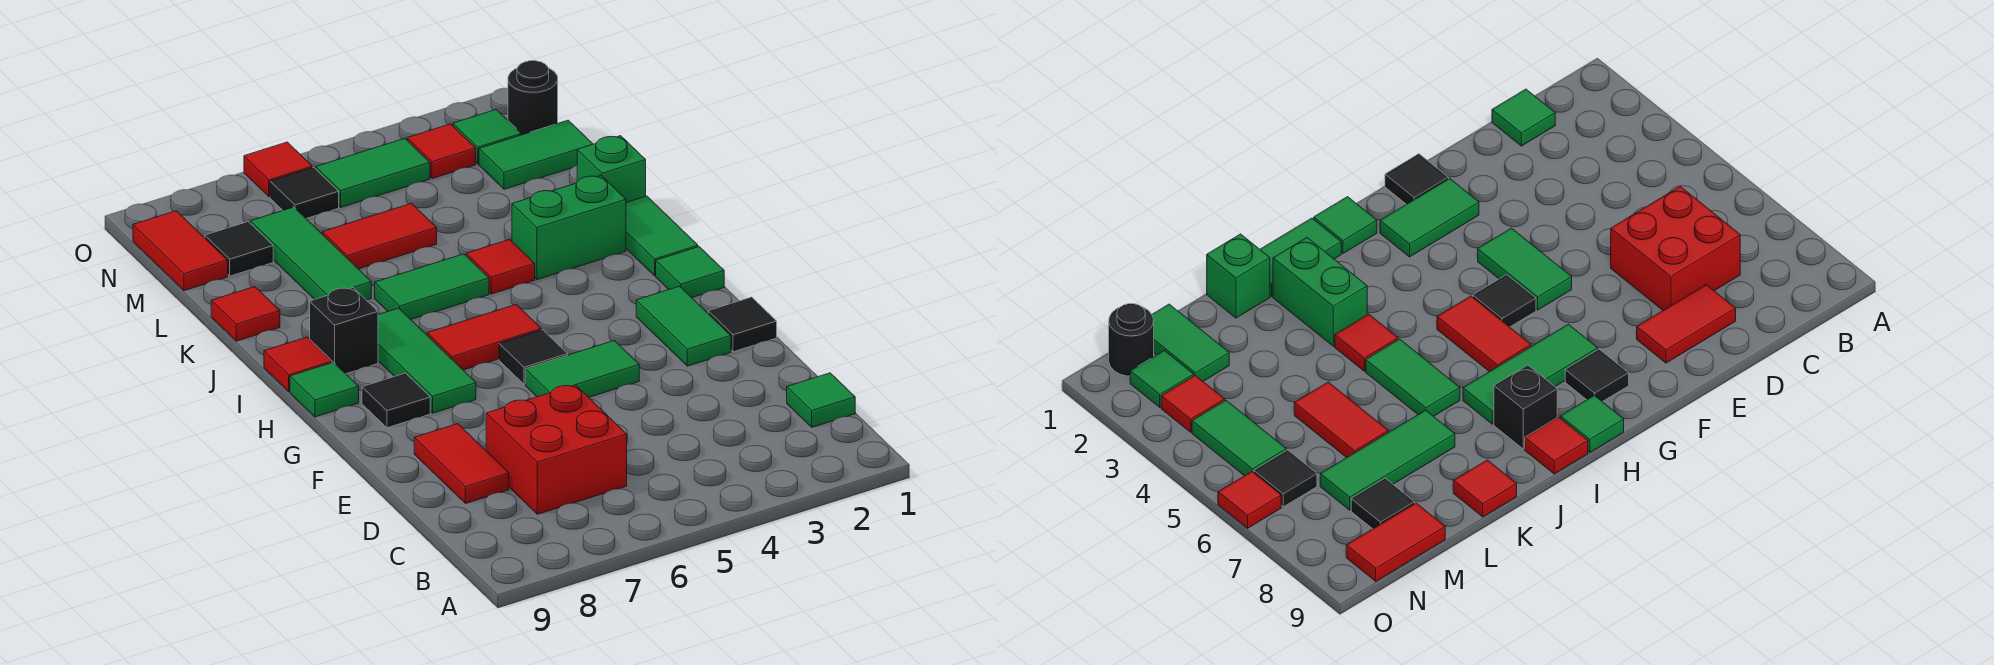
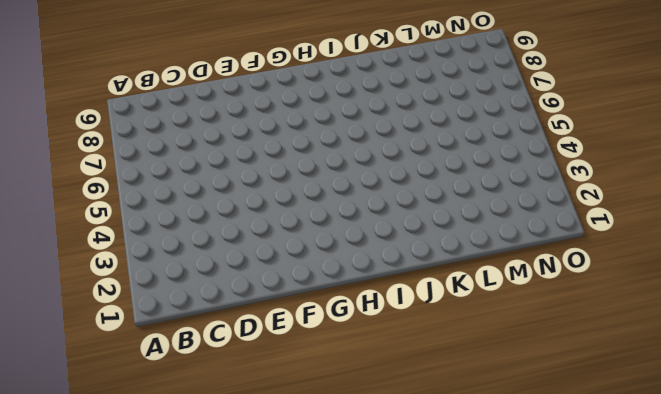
none -> green 1x1 tile [787,373,855,427]
none -> red 2x2 brick [486,385,627,514]
none -> red 1x2 tile [414,424,509,504]
none -> black 1x1 tile [708,297,777,352]

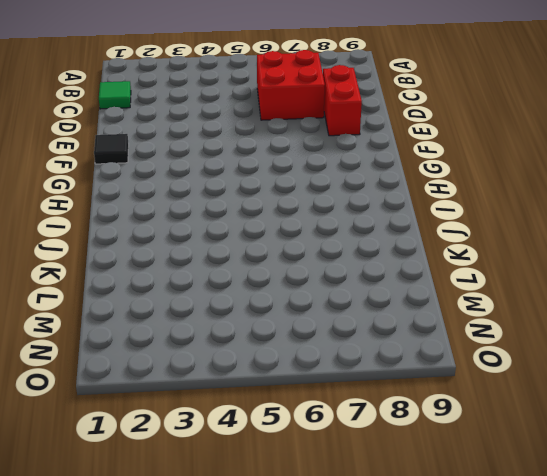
red 1x2 brick [323,65,362,136] -> red 1x2 tile [414,424,509,504]
none -> green 1x2 tile [636,286,731,366]
none -> green 1x2 tile [525,341,639,397]
none -> black 1x1 tile [499,330,568,384]
none -> green 1x3 tile [378,308,476,413]

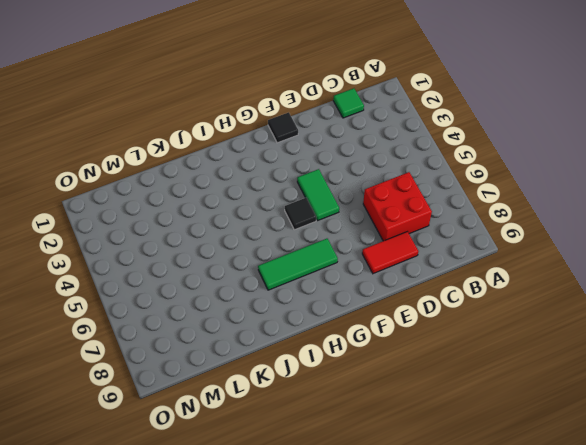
none -> green 1x2 tile [636,286,731,366]
none -> black 1x1 tile [362,373,430,428]
none -> green 1x1 tile [656,247,724,298]
none -> red 1x2 tile [427,304,541,370]

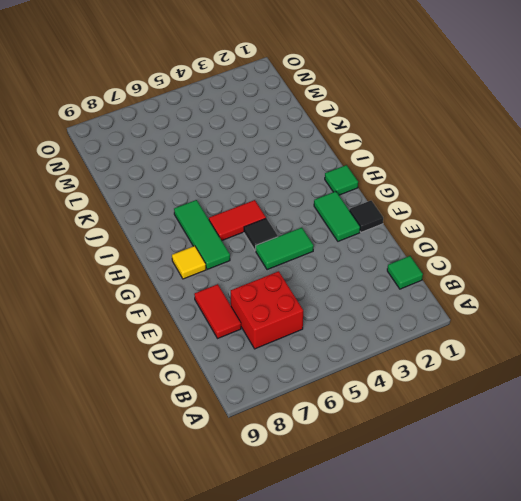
yellow 1x1 tile [172,246,206,279] -> black 1x1 tile [362,373,430,428]
none -> green 1x1 tile [290,362,359,417]
none -> green 1x2 tile [626,196,698,276]
none -> black 1x1 brick [310,288,378,374]
none -> red 1x1 tile [264,337,332,392]

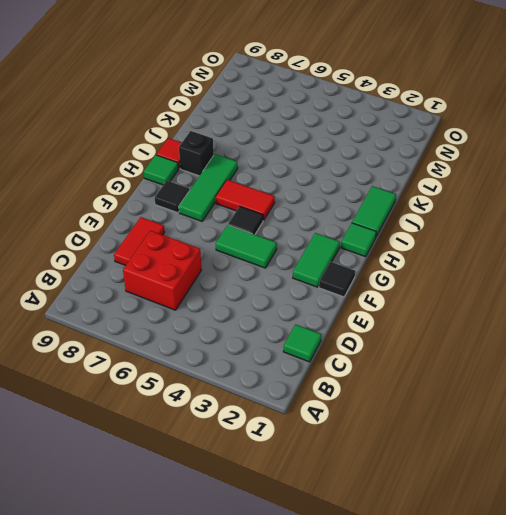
none -> green 1x2 brick [512,176,626,280]
none -> red 1x1 tile [466,239,535,294]
none -> green 1x2 tile [375,254,489,319]
none -> green 1x1 brick [577,136,646,202]

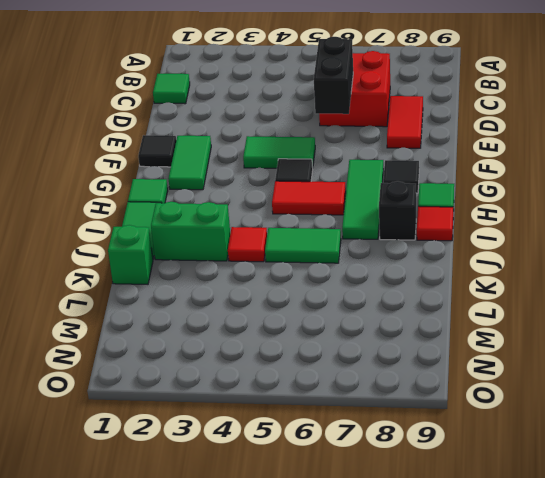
black 1x2 brick [314,37,353,114] -> none
none -> green 1x3 tile [251,207,371,300]
none -> red 1x1 tile [211,287,280,341]
none -> red 1x2 tile [322,203,437,269]
none -> green 1x2 tile [479,120,593,189]

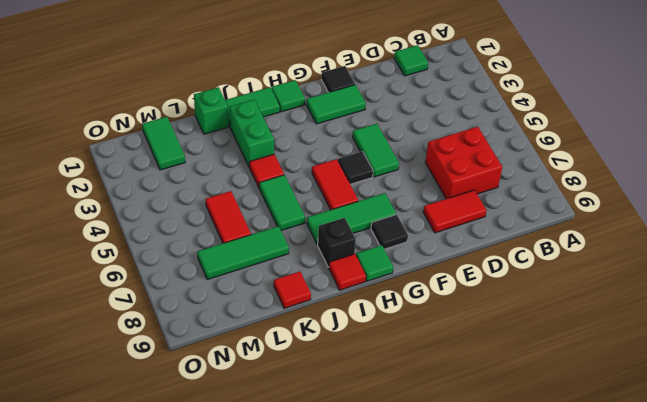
none -> black 1x1 tile [205,222,273,276]
none -> red 1x2 tile [133,211,228,291]
none -> black 1x1 round brick [508,61,558,135]
none -> green 1x1 tile [453,109,521,164]

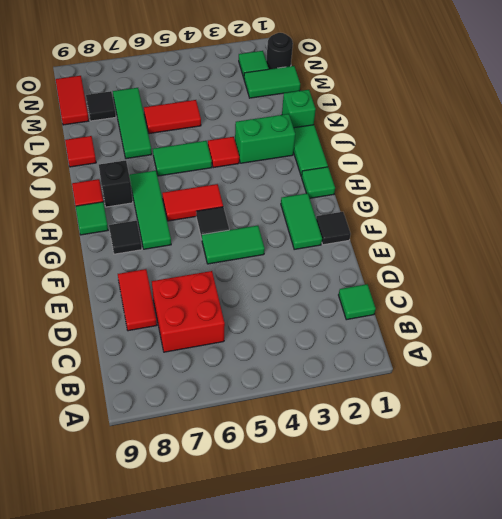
none -> red 1x1 tile [407,124,476,179]
none -> green 1x2 tile [316,138,430,207]
none -> black 1x1 tile [270,167,339,218]
none -> red 1x1 tile [244,142,312,197]

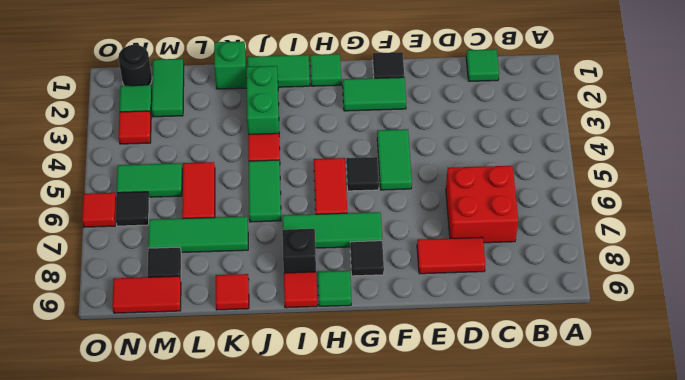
green 1x2 tile [117,163,182,197] -> green 1x2 tile turned to [316,138,430,207]

